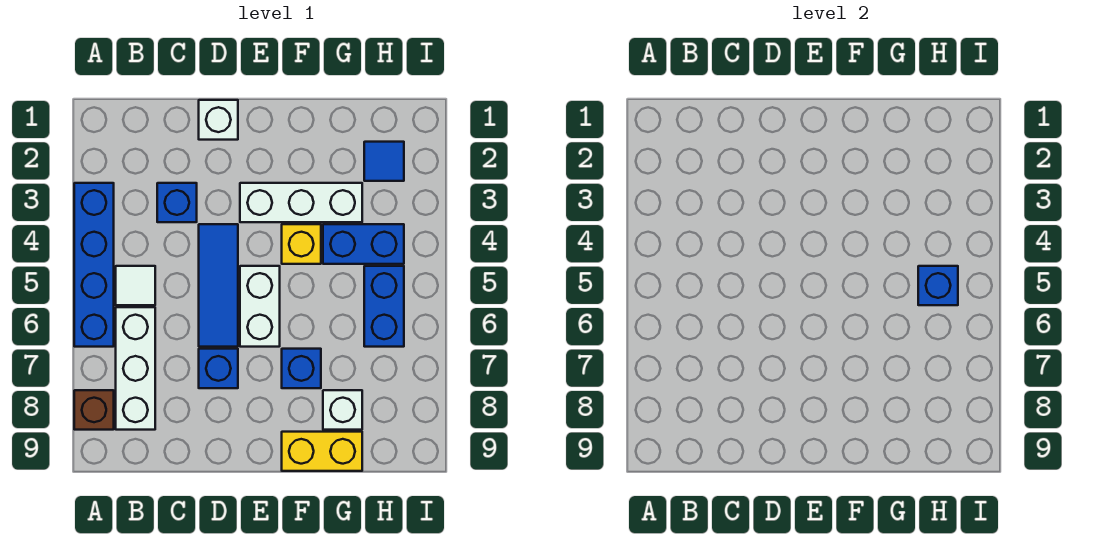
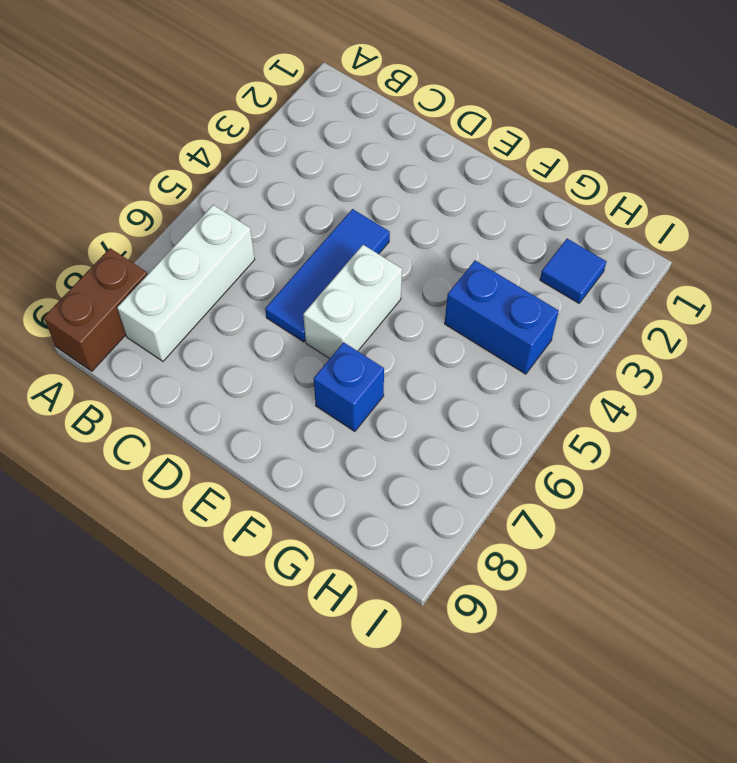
brown 1x2 brick [44,248,148,371] -> brown 1x1 brick [74,390,114,430]
none -> blue 1x4 brick [74,183,114,347]
none -> white 1x1 tile [116,266,155,305]
none -> blue 1x1 brick [157,183,197,222]

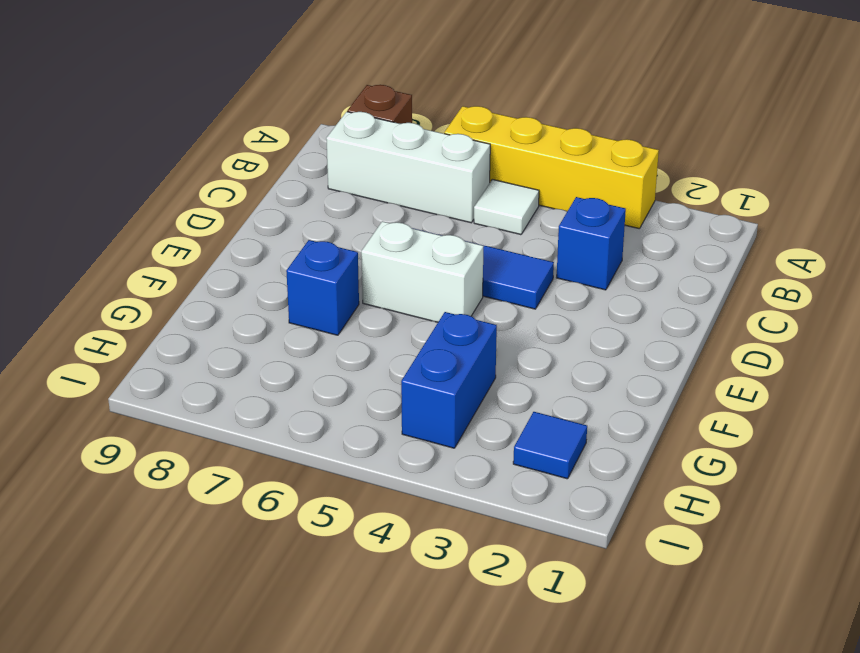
yellow 1x4 brick [444,106,659,229] -> blue 1x4 brick [74,183,114,347]
none -> white 1x1 brick [199,100,238,140]
none -> blue 1x1 brick [199,349,238,388]
none -> white 1x3 brick [240,183,362,222]

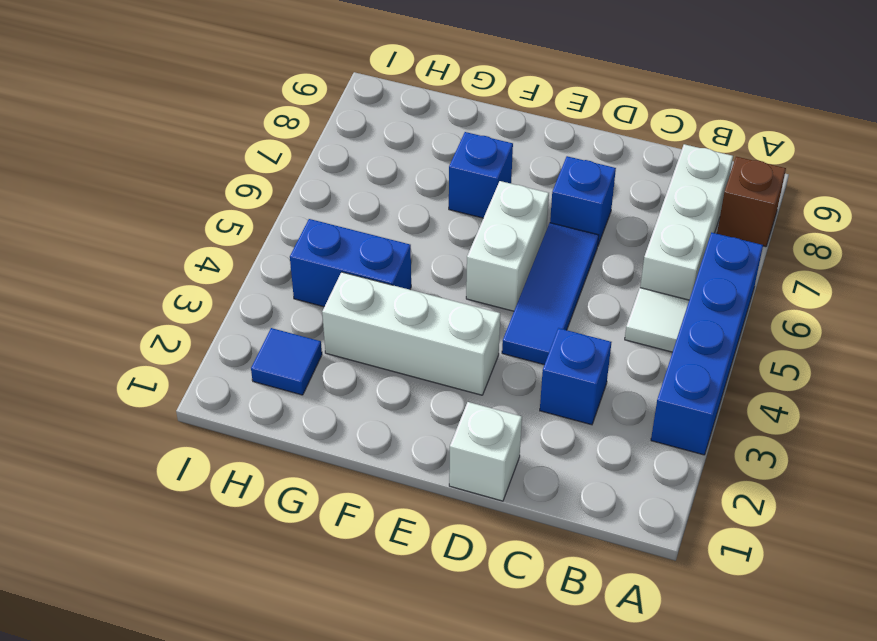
none -> yellow 1x1 brick [282,224,321,264]
none -> yellow 1x2 brick [282,432,362,471]
none -> white 1x1 brick [323,390,362,430]

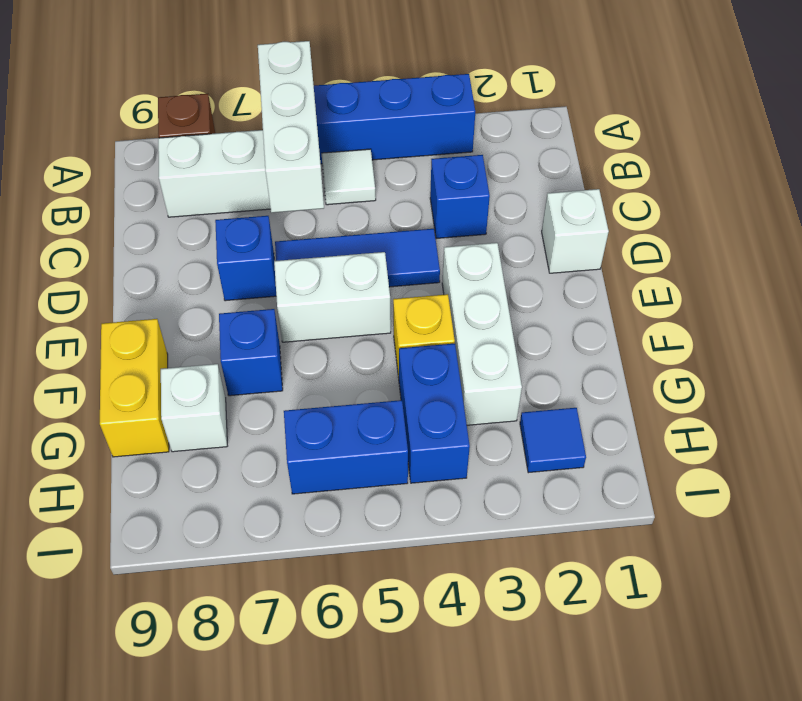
white 1x3 brick [258,41,324,213] -> none
none -> blue 1x1 brick [918,266,958,305]

